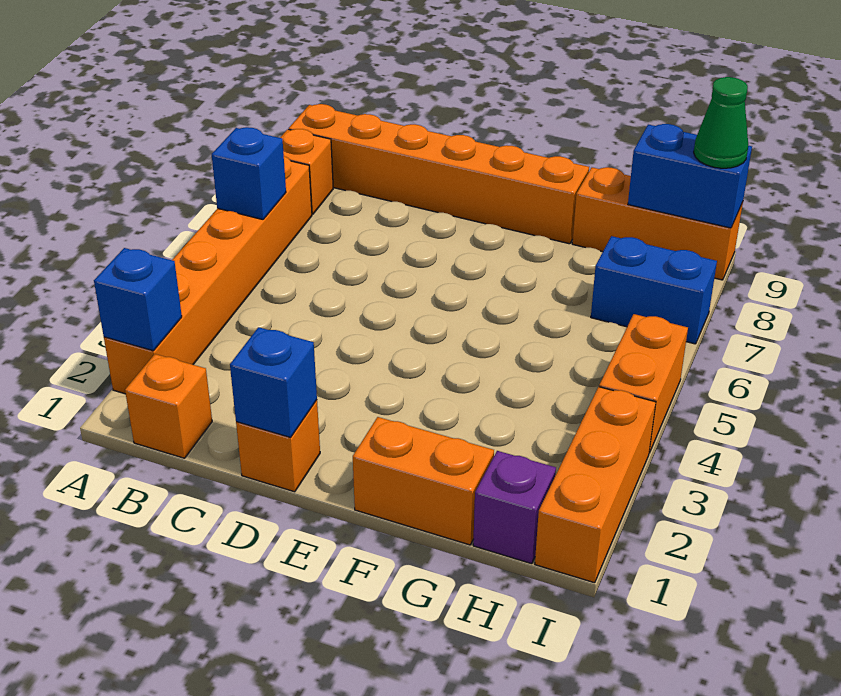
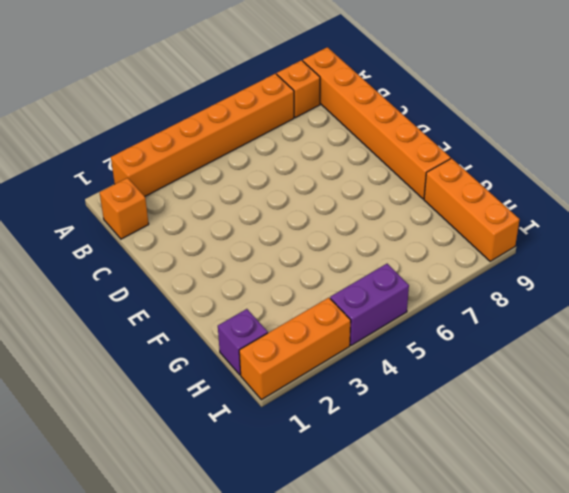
purple 1x2 brick [330,264,409,345] -> orange 1x2 brick [599,314,688,453]
none -> orange 1x1 brick [236,400,320,492]
none -> orange 1x2 brick [353,417,494,545]
none -> blue 1x2 brick [591,236,717,344]

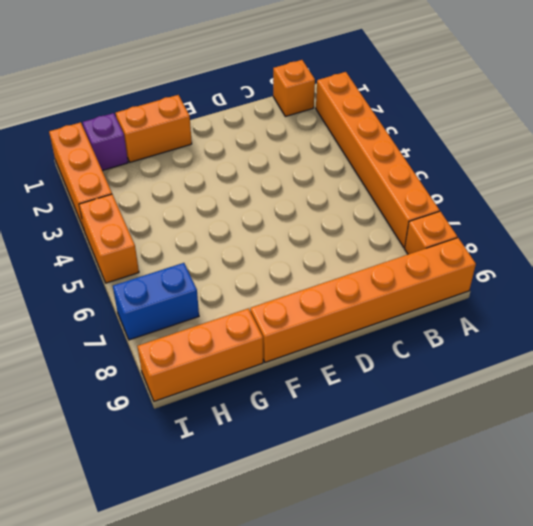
none -> orange 1x1 brick [236,400,320,492]
none -> blue 1x1 brick [94,248,182,351]
none -> blue 1x1 brick [212,127,286,219]

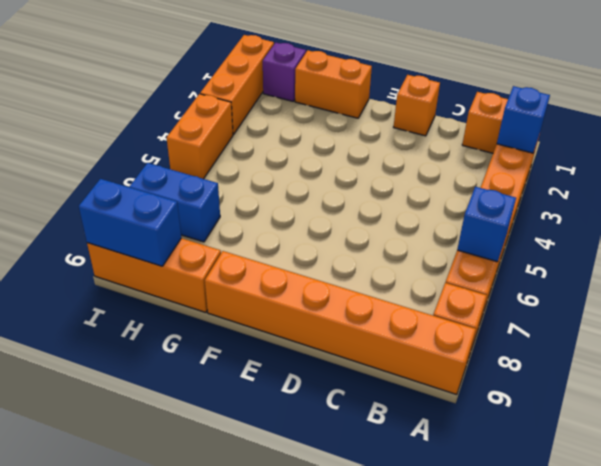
none -> blue 1x1 brick [230,327,317,437]
none -> green 1x1 cone [694,77,748,168]

